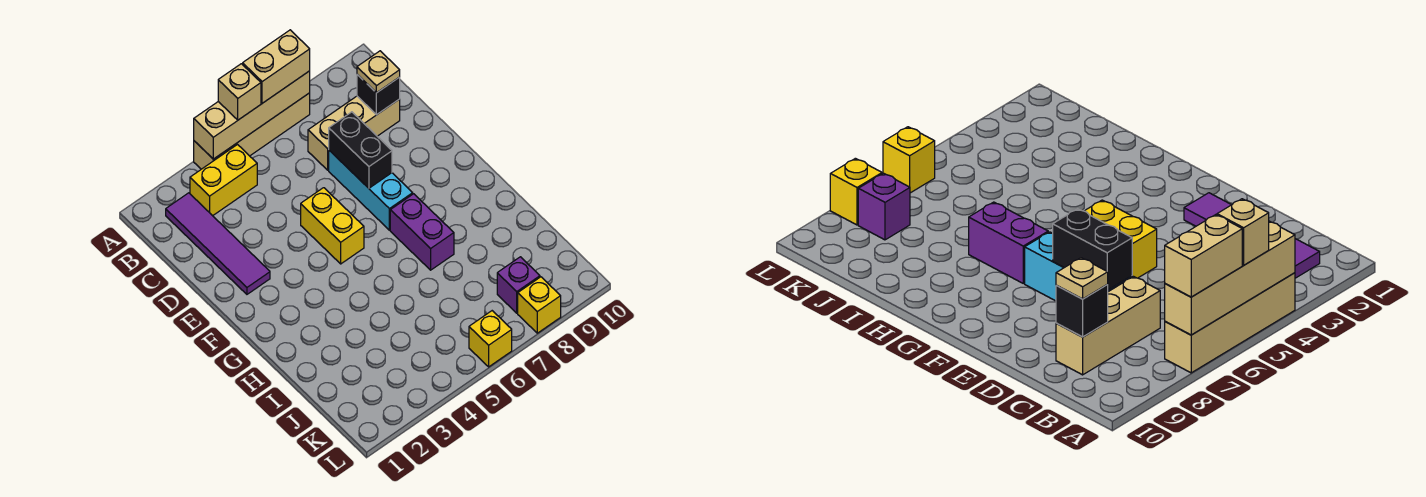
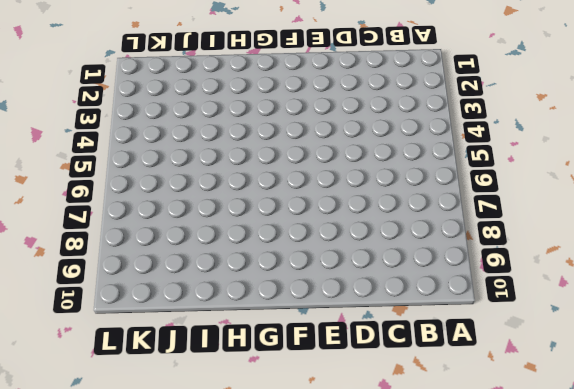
none -> tan 1x4 brick [194,93,310,169]
none -> purple 1x4 tile [166,193,270,294]
none -> yellow 1x2 brick [190,145,257,216]

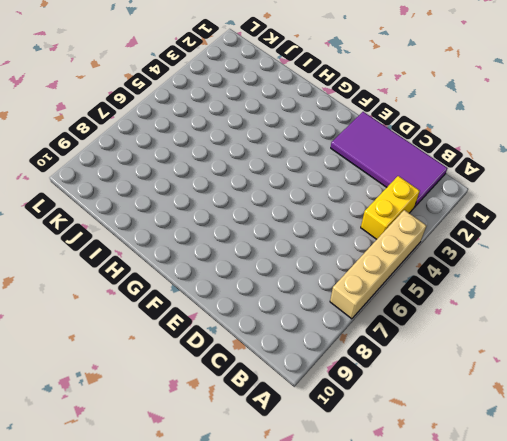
purple 2x4 tile [331,112,447,206] -> purple 1x4 tile [166,193,270,294]
none -> tan 1x3 brick [308,96,400,170]
none -> cyan 1x3 brick [329,150,413,230]
none -> yellow 1x2 brick [301,188,364,264]

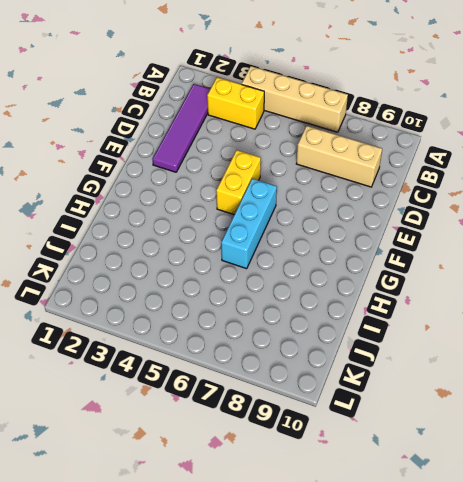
cyan 1x3 brick [221,178,277,269] -> cyan 1x3 brick moved to [329,150,413,230]
none -> purple 1x2 brick [390,194,454,270]
none -> purple 1x1 brick [497,257,540,313]
none -> yellow 1x1 brick [469,311,512,367]

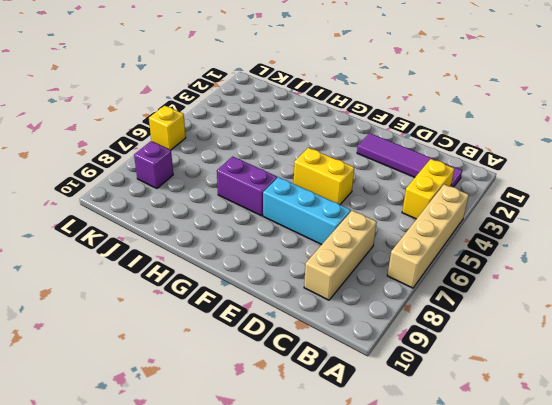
none -> yellow 1x1 brick [518,277,561,333]
none -> tan 1x4 brick [194,71,310,159]
none -> black 1x1 brick [357,74,400,115]

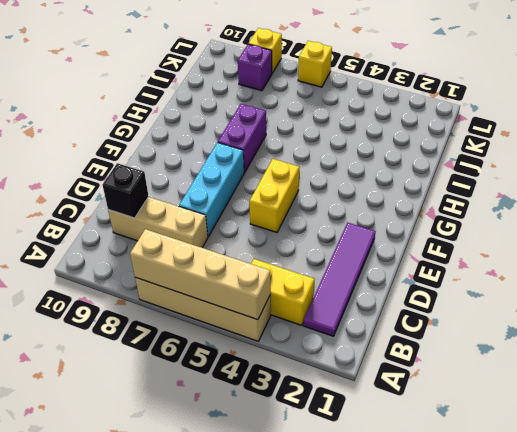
none -> black 1x2 brick [329,112,392,188]
none -> tan 1x1 brick [218,64,261,120]
none -> tan 1x2 brick [243,30,310,103]

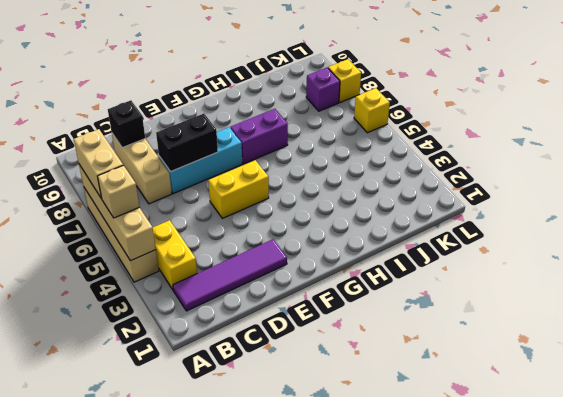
none -> tan 1x1 plate [357,51,400,93]

